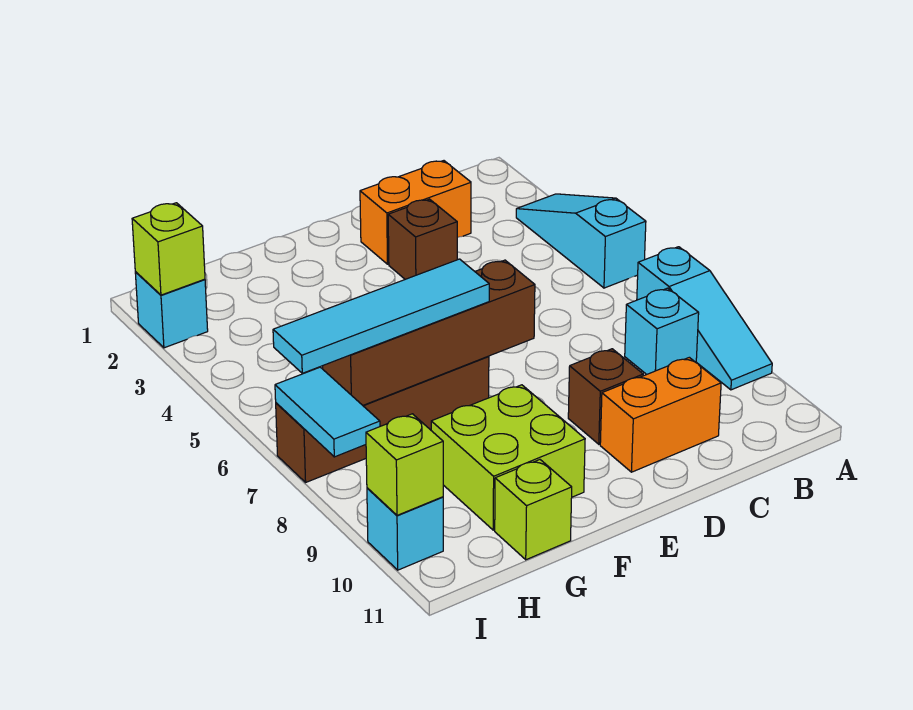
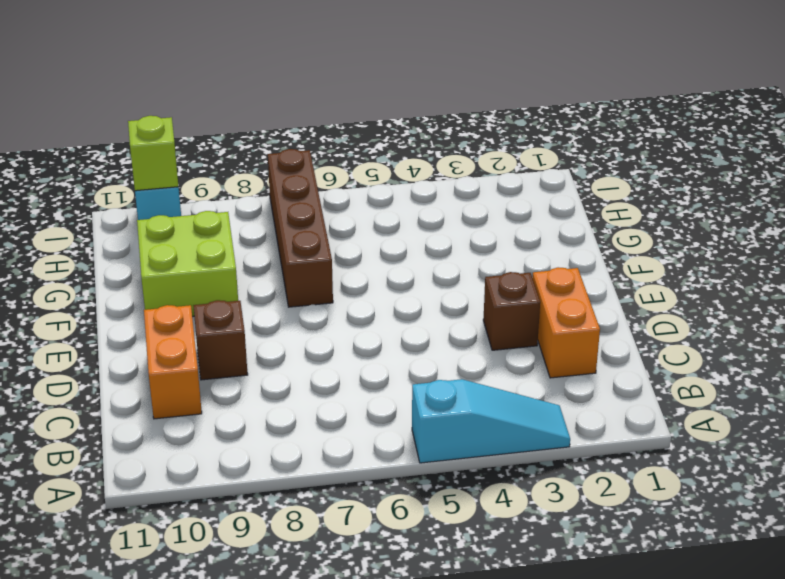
none -> cyan 1x3 slope [637,247,772,390]
none -> cyan 1x1 brick [625,288,699,375]
none -> lime 1x1 brick [495,460,572,560]

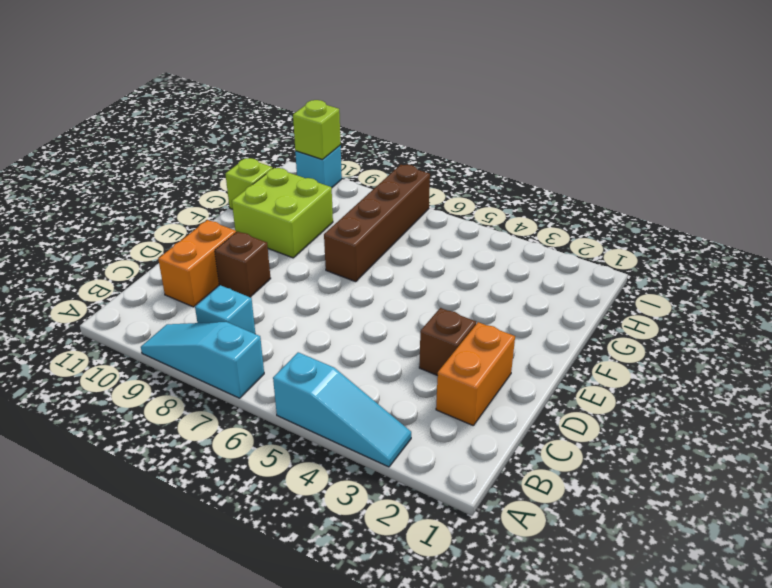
none -> cyan 1x1 brick [135,272,208,348]
none -> brown 1x4 brick [323,260,535,405]
none -> lime 1x1 brick [132,203,205,295]

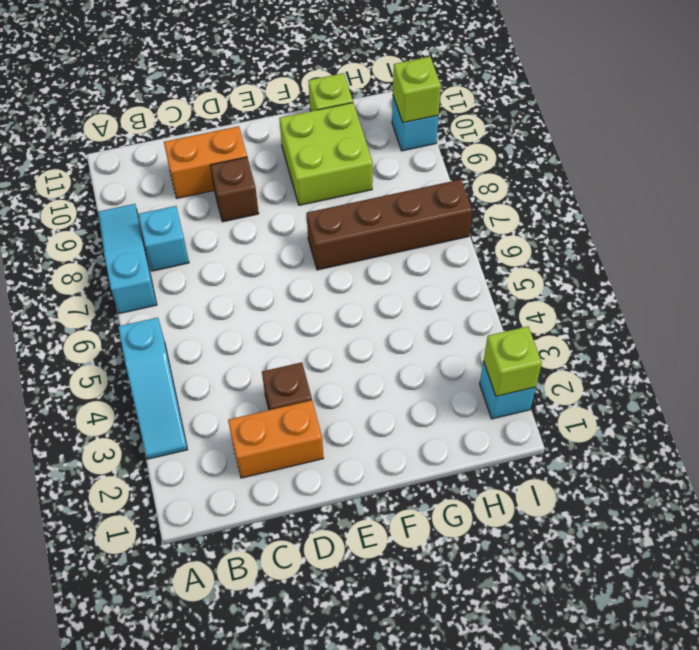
none -> brown 1x4 brick [323,260,535,405]
none -> cyan 1x2 tile [275,367,380,457]
none -> cyan 1x4 tile [273,259,489,373]

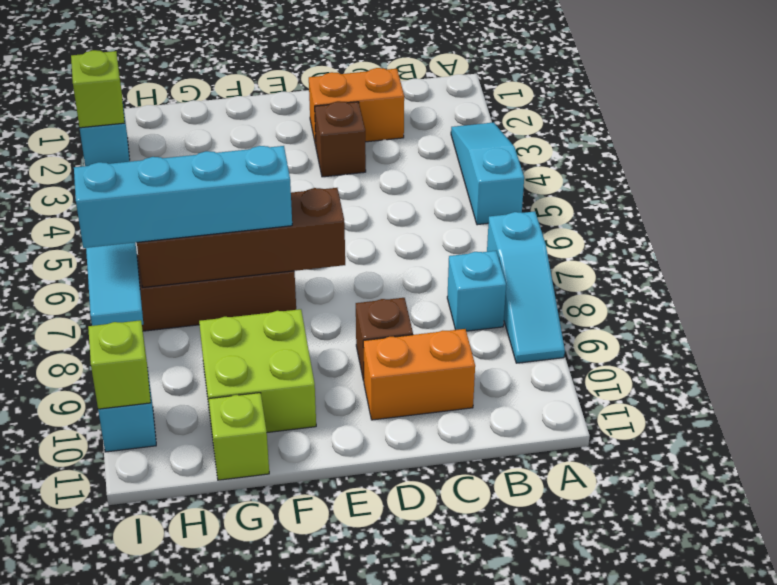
cyan 1x4 brick [74,146,292,248] -> cyan 1x4 tile [273,259,489,373]

